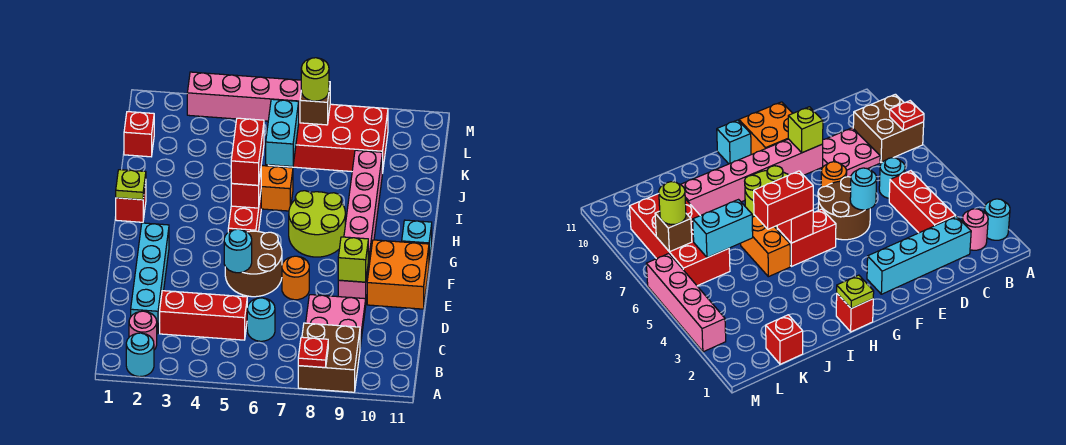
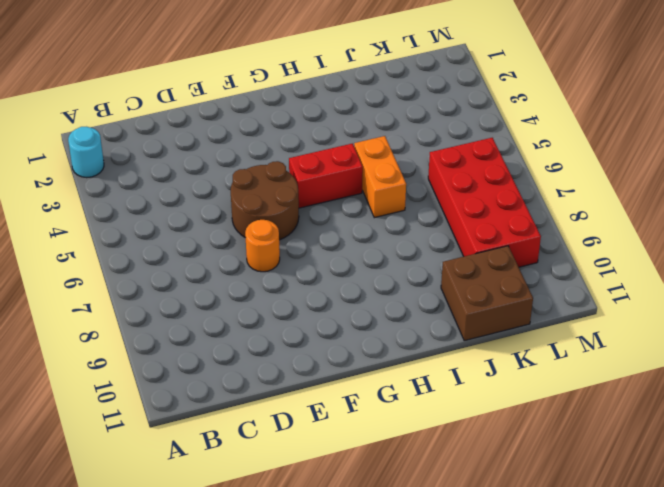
brown 2x2 brick [441,246,533,341] -> brown 2x2 brick moved to [298,323,360,392]
none -> pink 1x1 round brick [129,311,157,350]
none -> cyan 1x4 brick [131,223,169,334]
none -> red 1x3 brick [160,291,247,340]

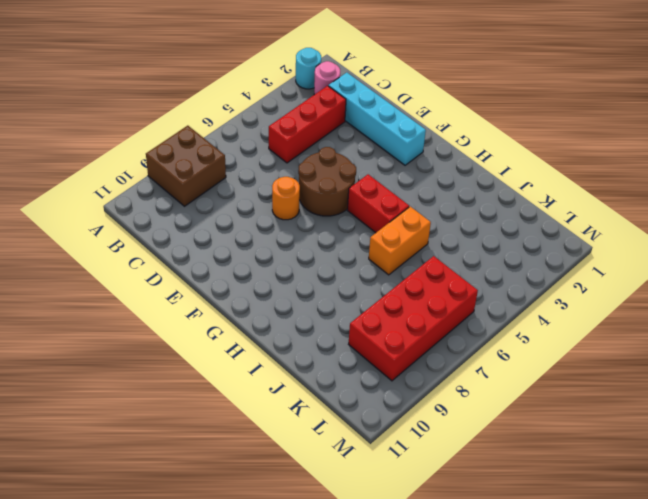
none -> cyan 1x1 round brick [247,298,275,341]
none -> pink 2x2 plate [306,295,366,346]
none -> pink 1x6 brick [338,150,382,300]

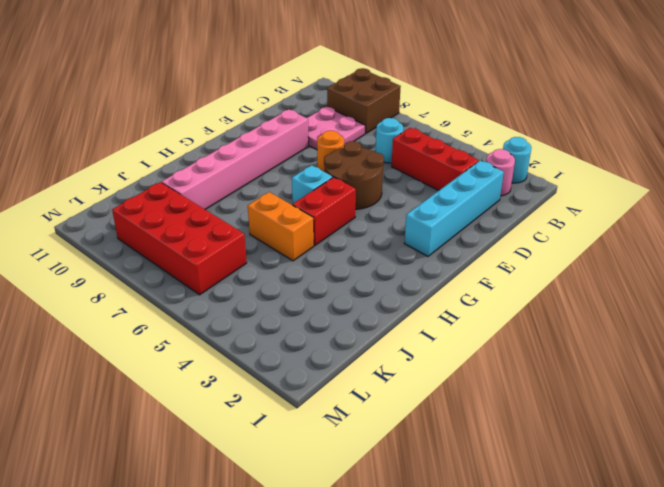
cyan 1x1 brick [292,165,333,203] -> cyan 1x1 brick moved to [402,220,432,263]
none -> orange 2x2 brick [367,240,429,309]
none -> lime 2x2 round brick [289,191,345,257]
none -> red 1x1 brick [116,182,146,222]

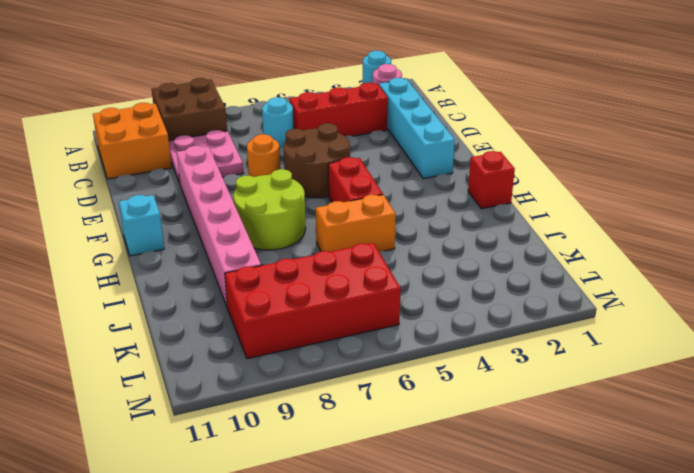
orange 2x2 brick [93,103,172,179] -> orange 2x2 brick moved to [367,240,429,309]
none -> red 1x1 brick [124,112,154,157]
none -> pink 1x4 brick [187,72,301,121]
none -> red 1x1 plate [298,337,328,367]

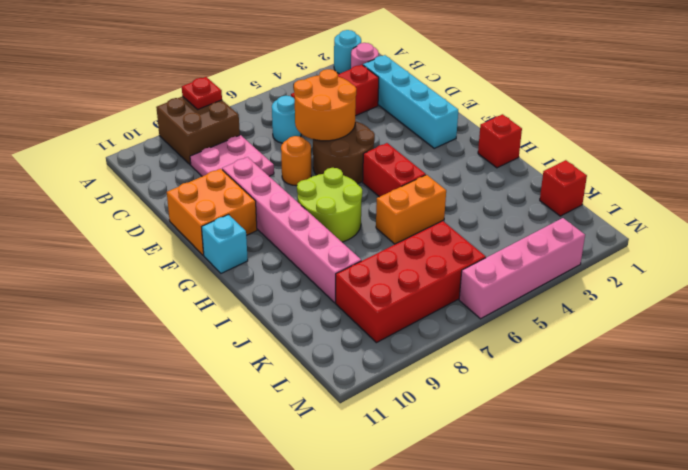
orange 2x2 round brick [294,69,356,141] -> cyan 1x1 round brick [224,229,252,273]
none -> lime 1x1 brick [338,237,368,282]
none -> lime 1x1 plate [116,170,146,200]
none -> red 1x1 brick [231,171,261,208]

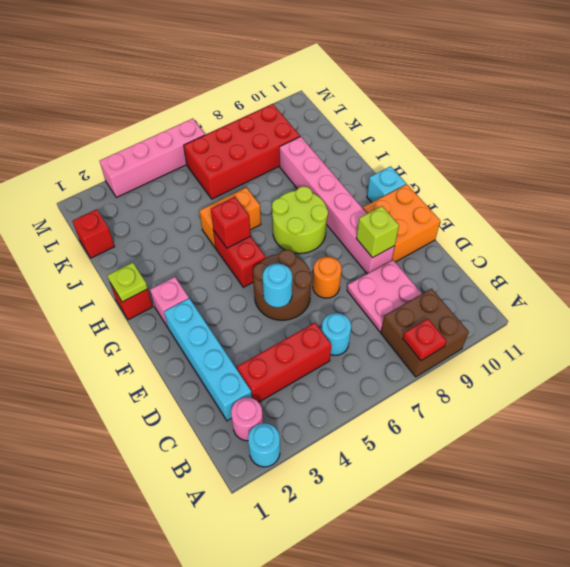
pink 1x1 brick [150,277,189,327] -> none
none -> cyan 1x2 brick [266,99,299,167]
none -> brown 1x1 brick [300,82,330,125]
none -> red 1x2 brick [231,118,264,185]

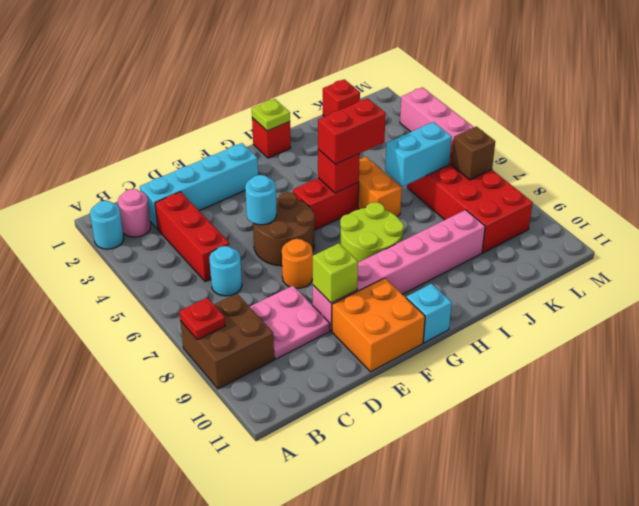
none -> lime 1x1 round brick [301,58,329,101]

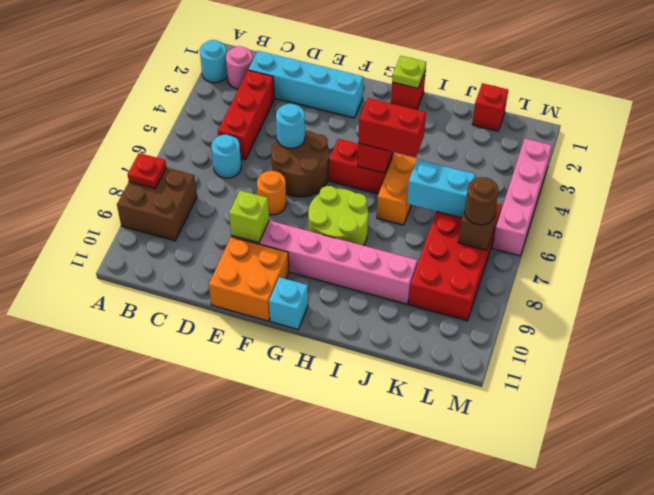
brown 1x1 round brick [465,177,499,225] -> lime 1x1 round brick [301,58,329,101]
none -> pink 2x2 plate [306,295,366,346]

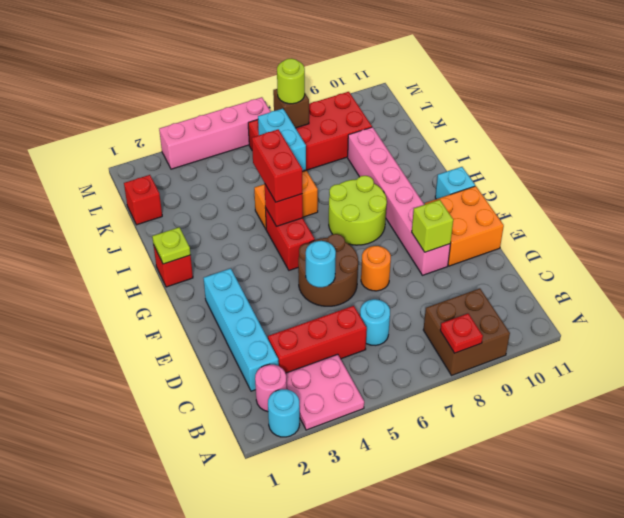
pink 2x2 plate [286,354,364,430] -> pink 2x2 plate moved to [306,295,366,346]

